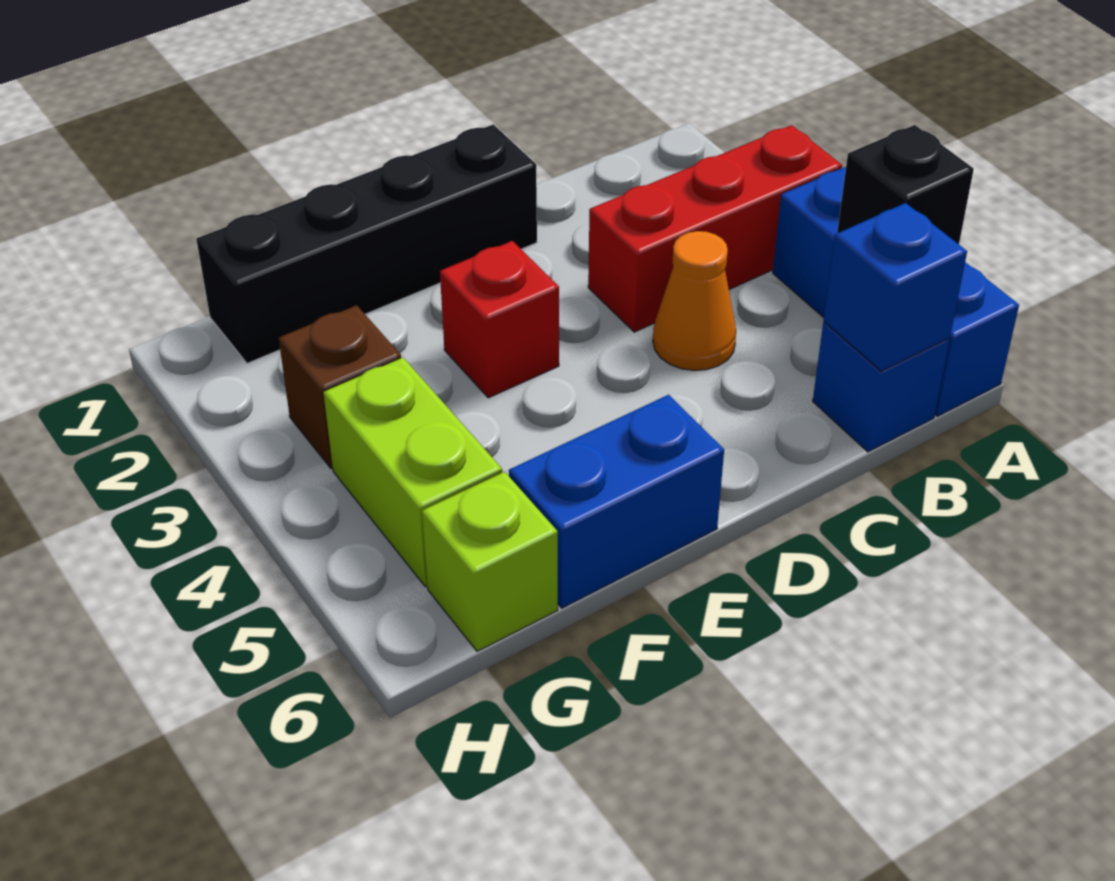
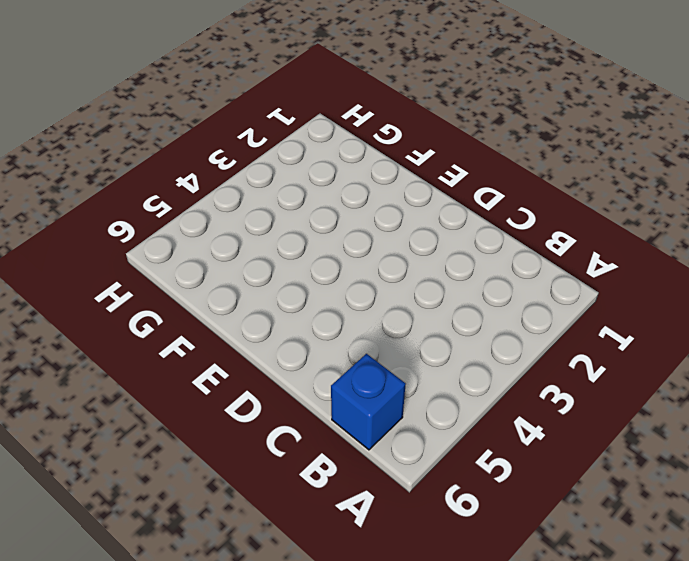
none -> red 1x3 brick [588,125,842,332]
none -> blue 1x3 brick [773,167,1019,416]
none -> orange 1x1 cone [653,231,736,371]

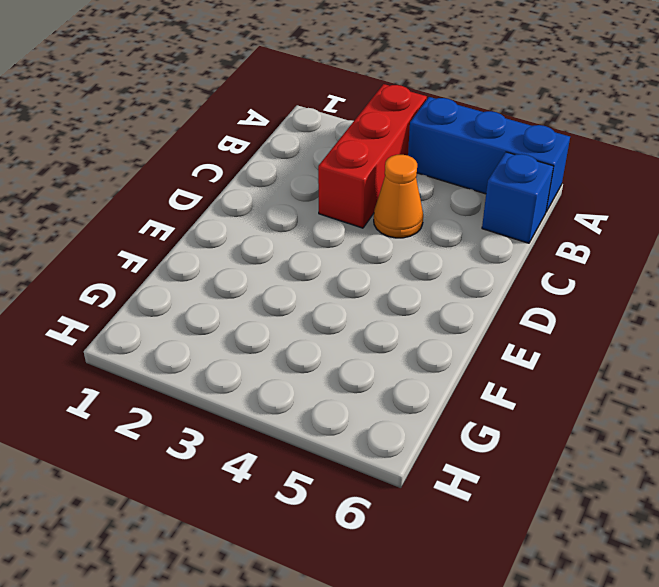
none -> black 1x4 brick [196,124,537,363]
none -> red 1x1 brick [440,241,559,398]
none -> blue 1x2 brick [509,395,724,608]

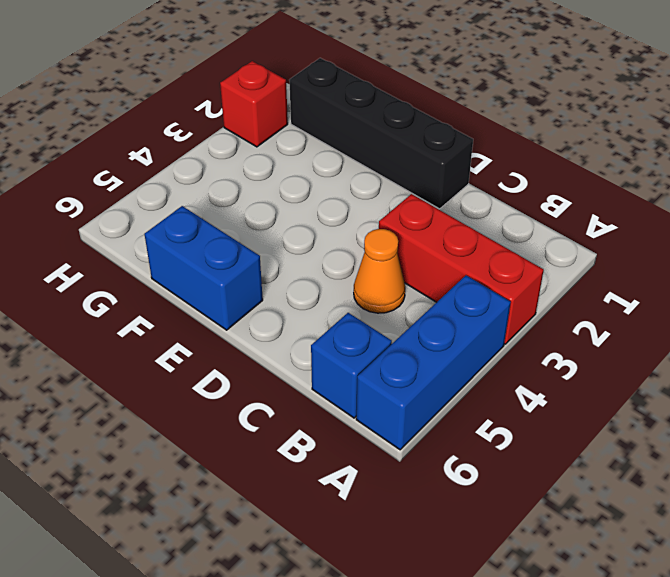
red 1x1 brick [220,61,288,147] -> red 1x1 brick moved to [440,241,559,398]
none -> brown 1x1 brick [279,305,401,469]
none -> lime 1x2 brick [323,358,502,587]
none -> lime 1x1 brick [422,472,558,651]

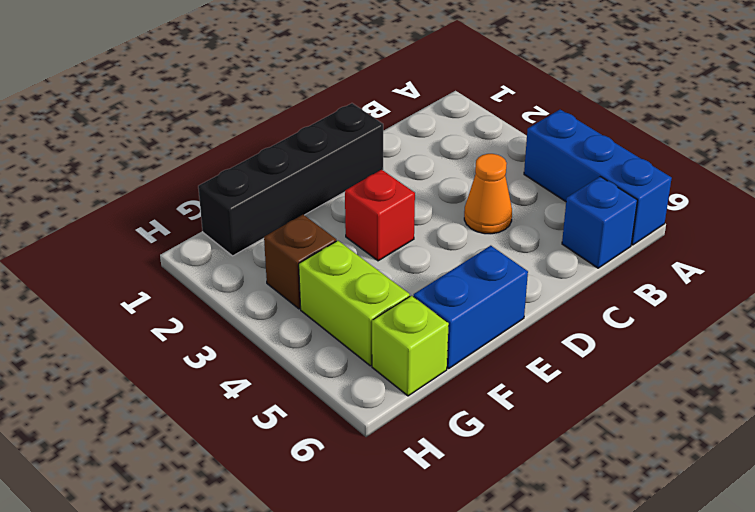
none -> red 1x3 brick [588,125,842,332]
none -> black 1x1 brick [837,125,974,244]
none -> blue 1x1 brick [824,203,967,371]

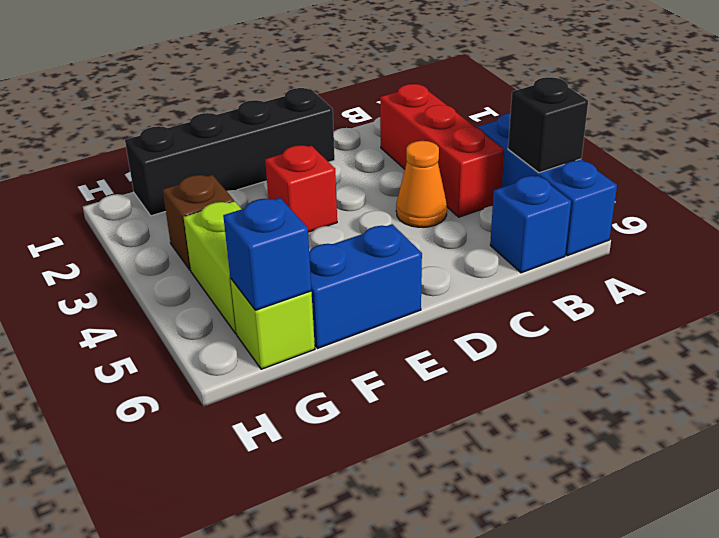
red 1x3 brick [380,84,504,217] -> red 1x3 brick turned to [588,125,842,332]
blue 1x1 brick [223,198,311,310] -> blue 1x1 brick moved to [824,203,967,371]

